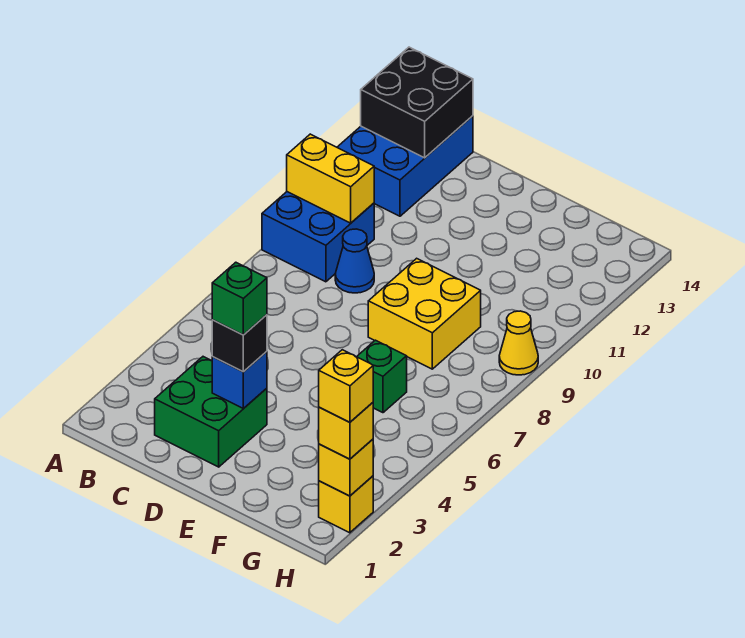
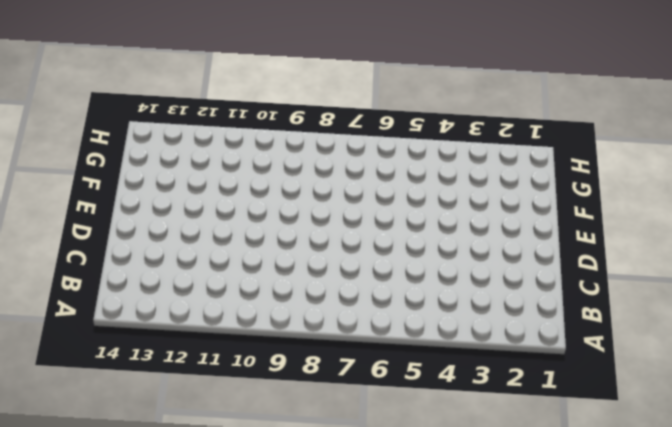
none -> blue 2x2 brick [262,192,374,282]
none -> blue 2x3 brick [337,116,473,216]
none -> green 2x2 brick [155,357,267,467]

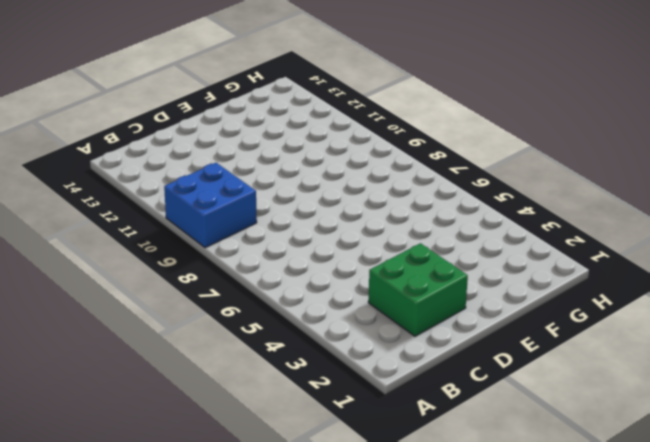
none -> blue 2x3 brick [337,116,473,216]
none -> blue 1x1 cone [335,229,374,293]
none -> yellow 2x2 brick [368,258,481,369]

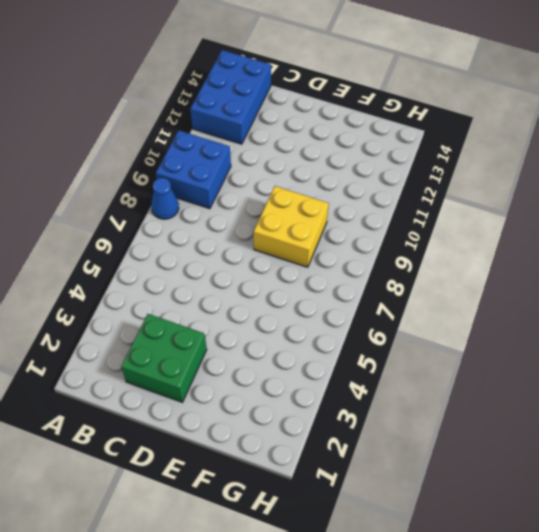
blue 1x1 cone [151,178,179,219] -> blue 1x1 cone moved to [335,229,374,293]
none -> green 1x1 brick [357,340,407,413]
none -> yellow 1x1 brick [319,476,373,533]
none -> yellow 1x1 cone [499,311,538,375]

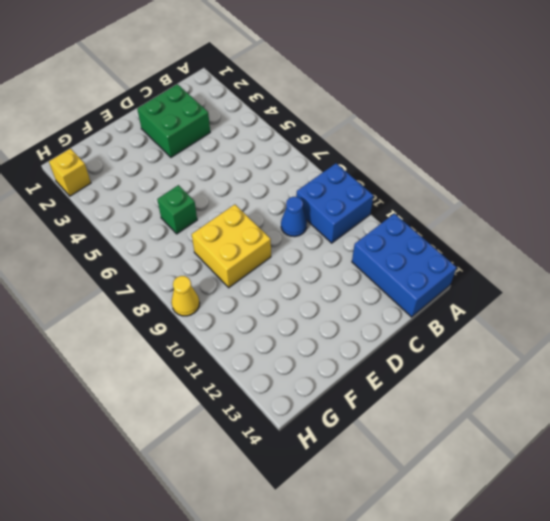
none -> yellow 1x2 brick [287,134,374,223]
none -> black 2x2 brick [361,47,473,158]
none -> blue 1x1 brick [212,351,267,409]

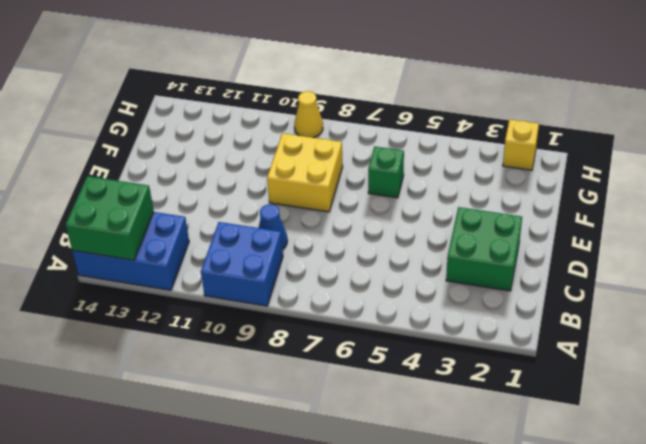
green 2x2 brick [66,176,154,260] -> black 2x2 brick [361,47,473,158]
none -> yellow 1x2 brick [287,134,374,223]
none -> blue 1x1 brick [212,351,267,409]
none -> yellow 1x1 brick [319,439,373,496]

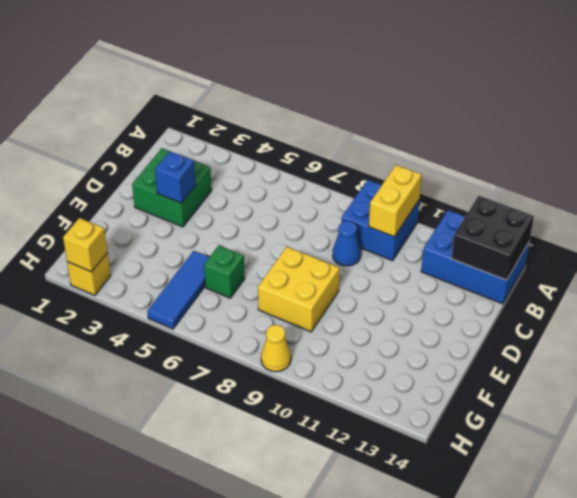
blue 1x3 tile [147,251,209,329] -> none
none -> black 1x1 brick [212,315,267,372]
none -> yellow 1x1 brick [319,403,373,459]
none -> green 1x1 brick [212,262,267,335]

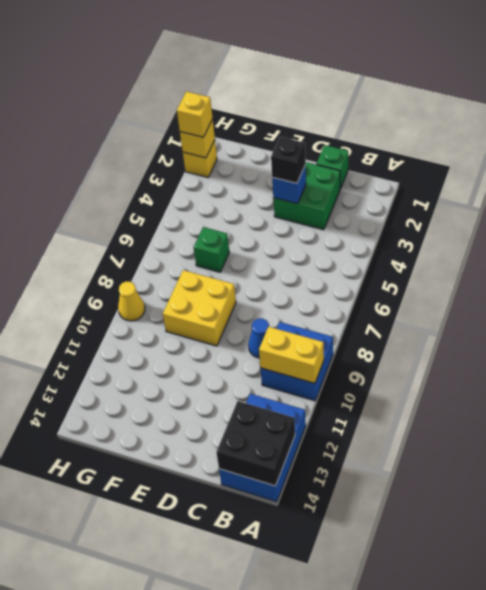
green 1x1 brick [316,145,348,189] -> green 1x1 brick moved to [212,262,267,335]
none -> yellow 1x1 brick [319,350,373,422]

